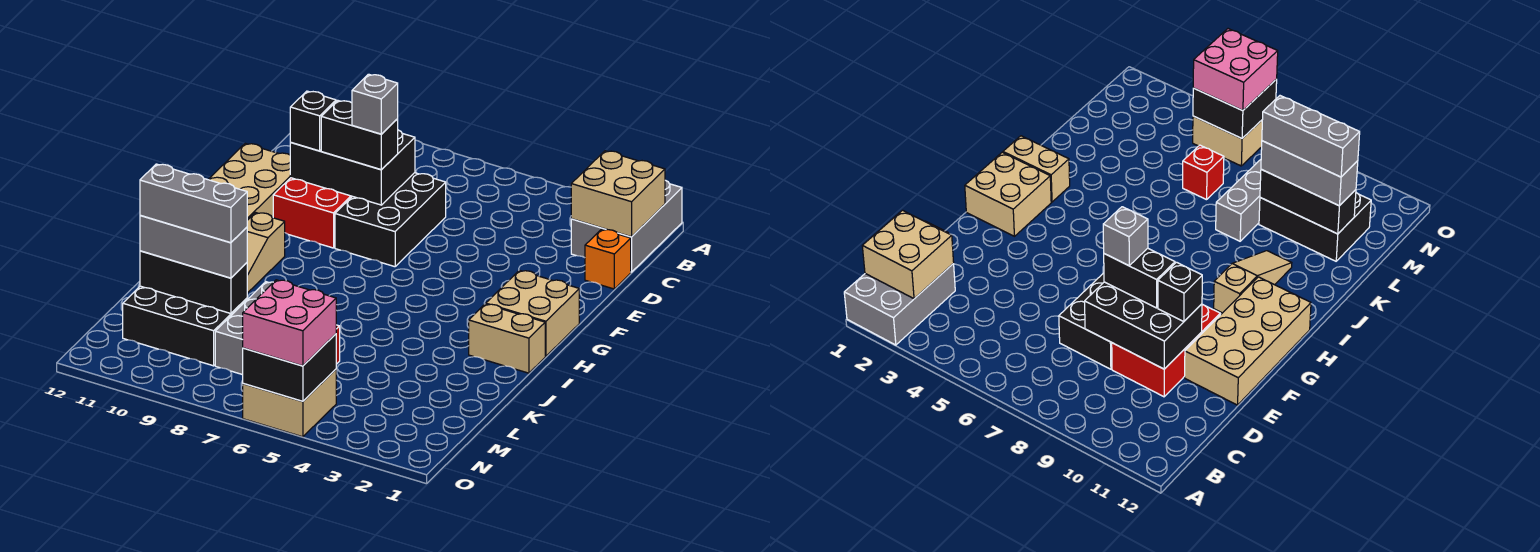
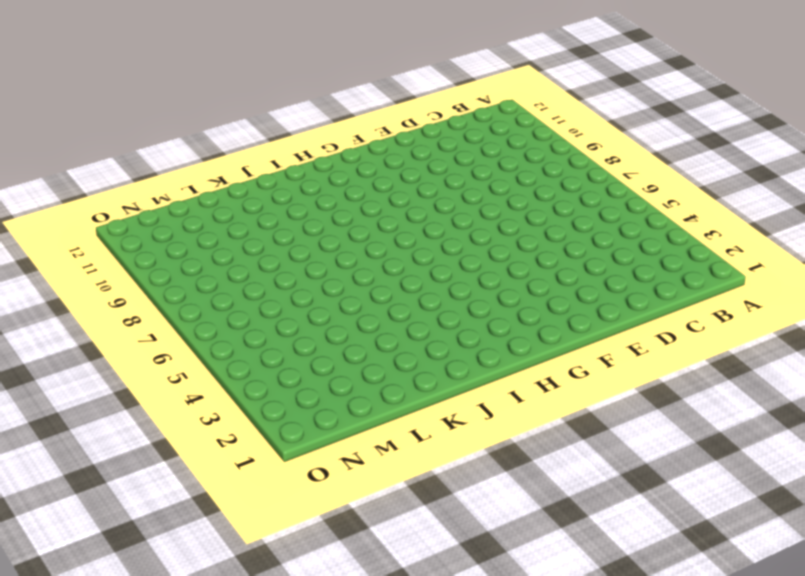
none -> grey 2x3 brick [571,180,682,272]
none -> orange 1x1 brick [585,229,631,289]
none -> black 2x3 brick [335,173,446,267]

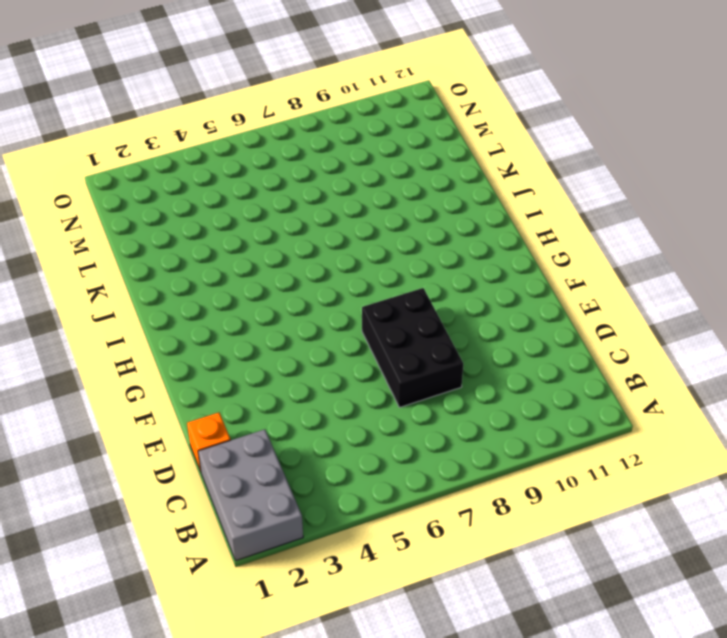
none -> red 2x3 brick [273,178,352,248]
none -> tan 2x4 brick [208,143,290,220]
none -> tan 2x2 brick [486,270,579,356]

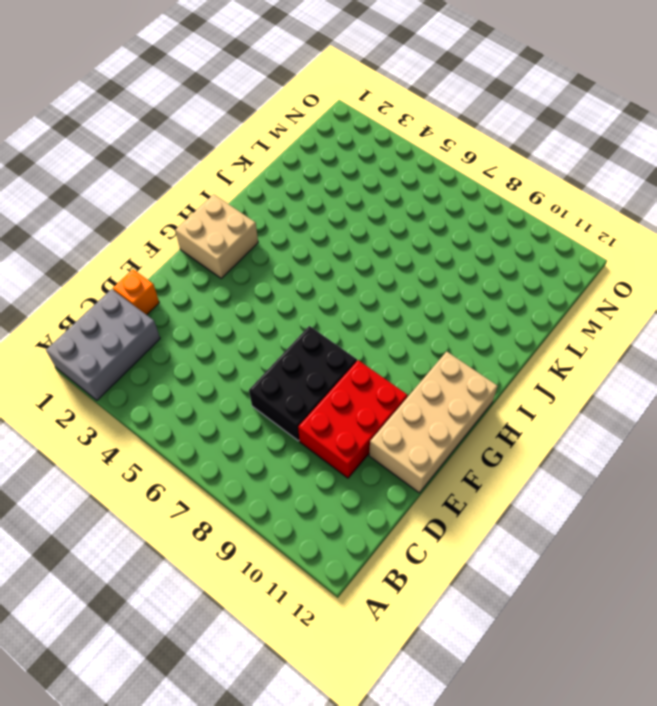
none -> tan 1x3 slope [247,213,285,293]
none -> tan 1x2 brick [469,304,545,373]
none -> grey 1x3 brick [215,282,273,375]

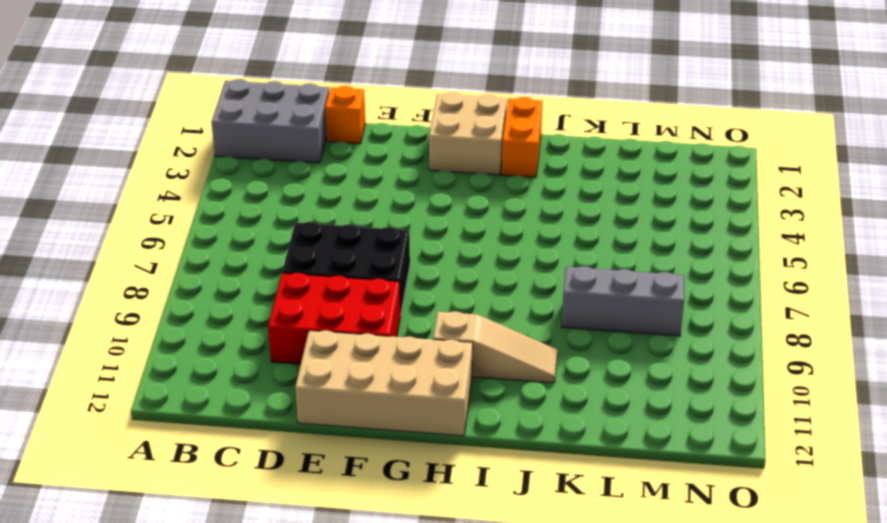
orange 1x2 brick [502,97,543,177] -> tan 1x2 brick [469,304,545,373]
none -> red 1x1 brick [1183,145,1224,200]
none -> black 2x3 brick [123,286,247,366]
none -> tan 2x2 brick [243,369,336,437]

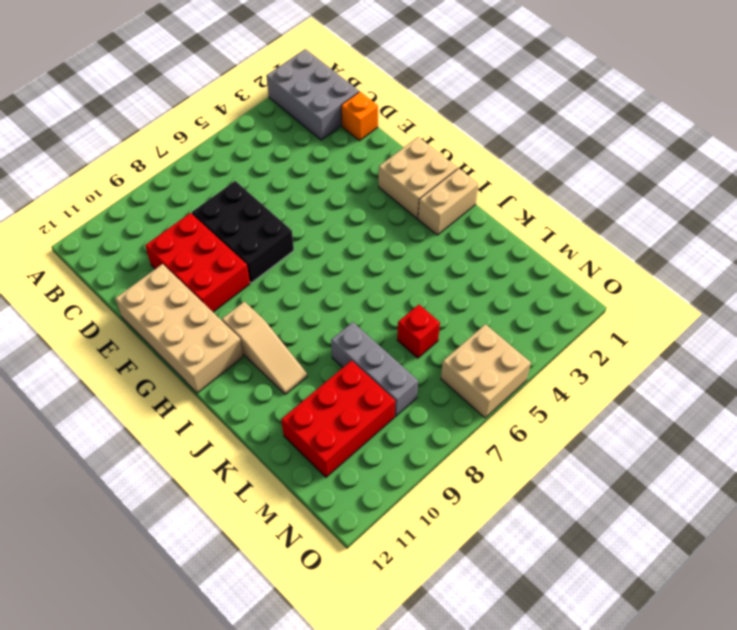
red 2x3 brick [281,361,395,477] -> black 2x3 brick [123,286,247,366]
none -> tan 2x2 brick [571,151,665,237]
none -> black 2x3 brick [290,130,415,205]
none -> black 1x3 brick [140,251,247,314]

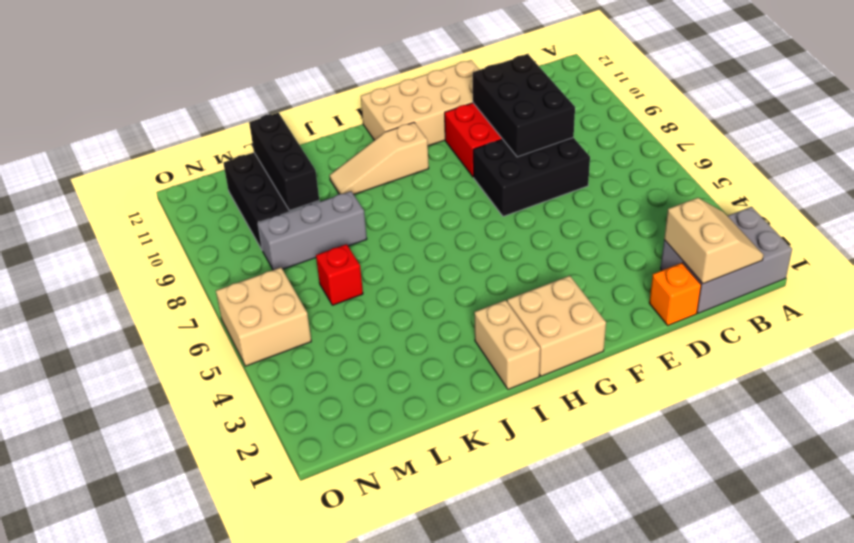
tan 2x2 slope [664,198,763,284] -> tan 2x2 brick [571,151,665,237]
none -> black 2x2 brick [243,334,336,401]
none -> black 1x2 brick [321,100,398,170]
none -> black 1x1 brick [290,91,336,151]

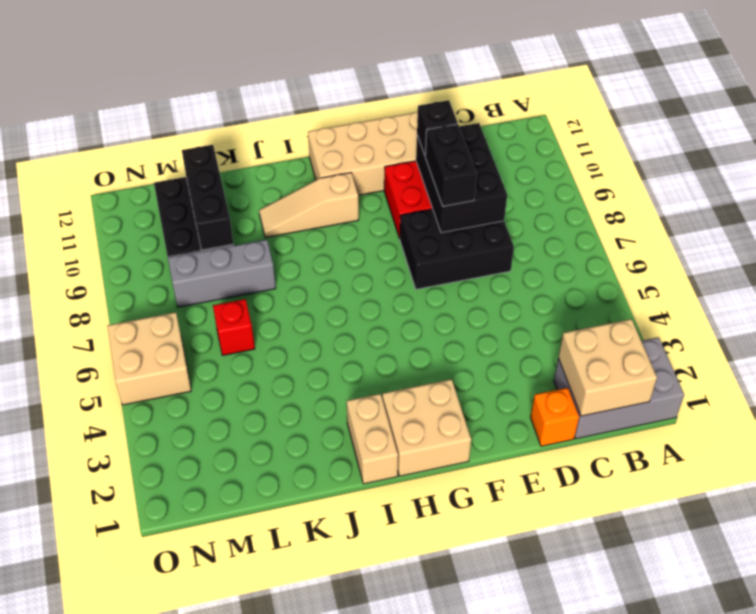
none -> black 2x2 brick [243,334,336,401]
none -> grey 1x3 brick [140,215,247,278]
none -> pink 2x2 brick [243,280,336,366]

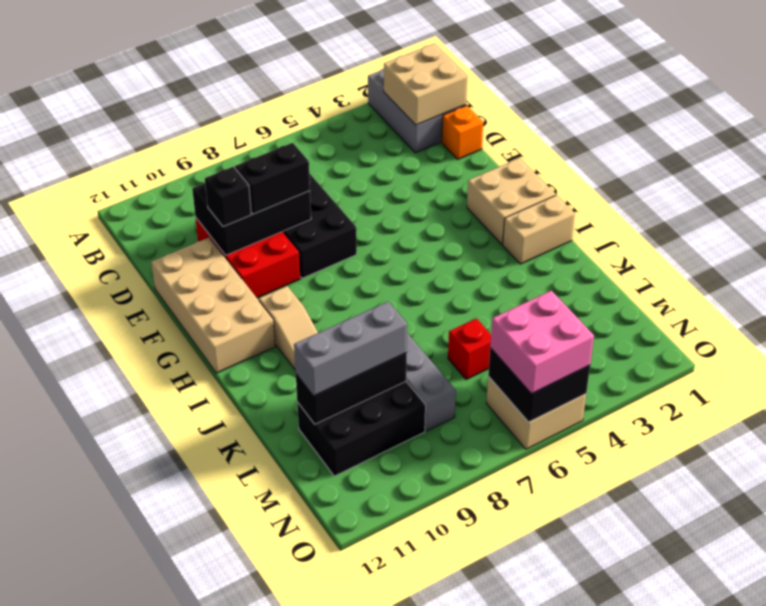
none -> grey 1x1 brick [352,74,398,134]
none -> grey 1x3 brick [140,164,247,243]

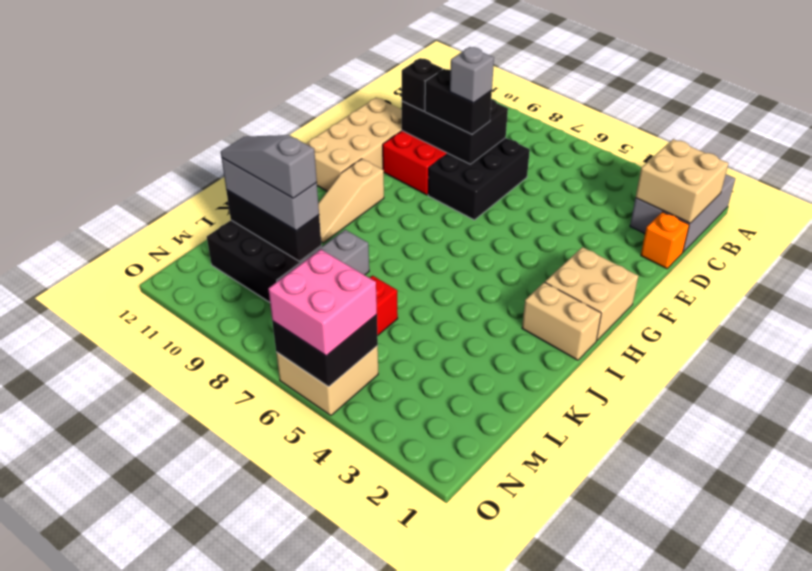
grey 1x3 slope [221,135,317,198] -> grey 1x3 brick [140,164,247,243]

